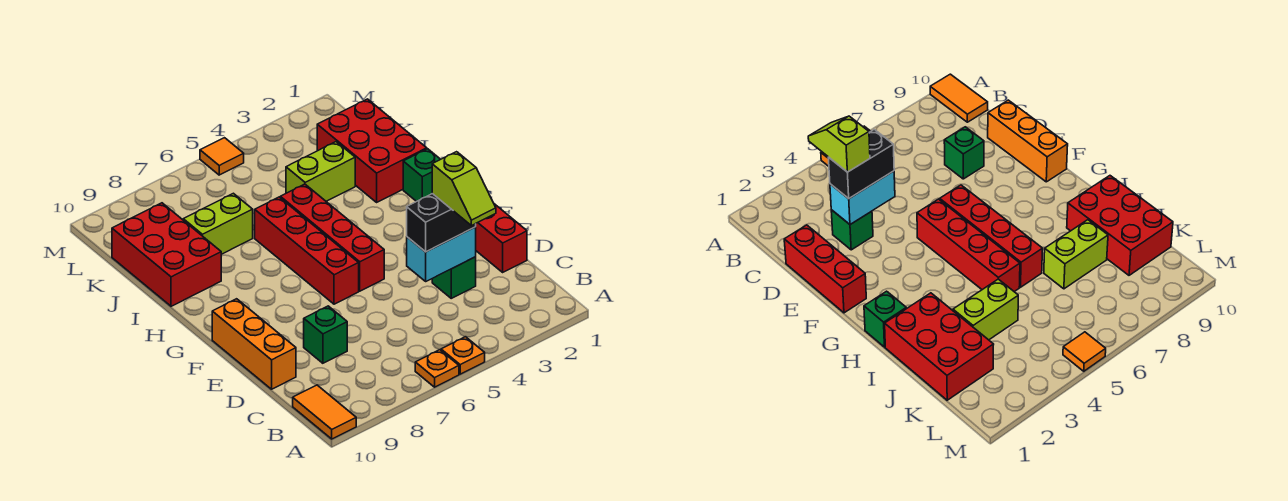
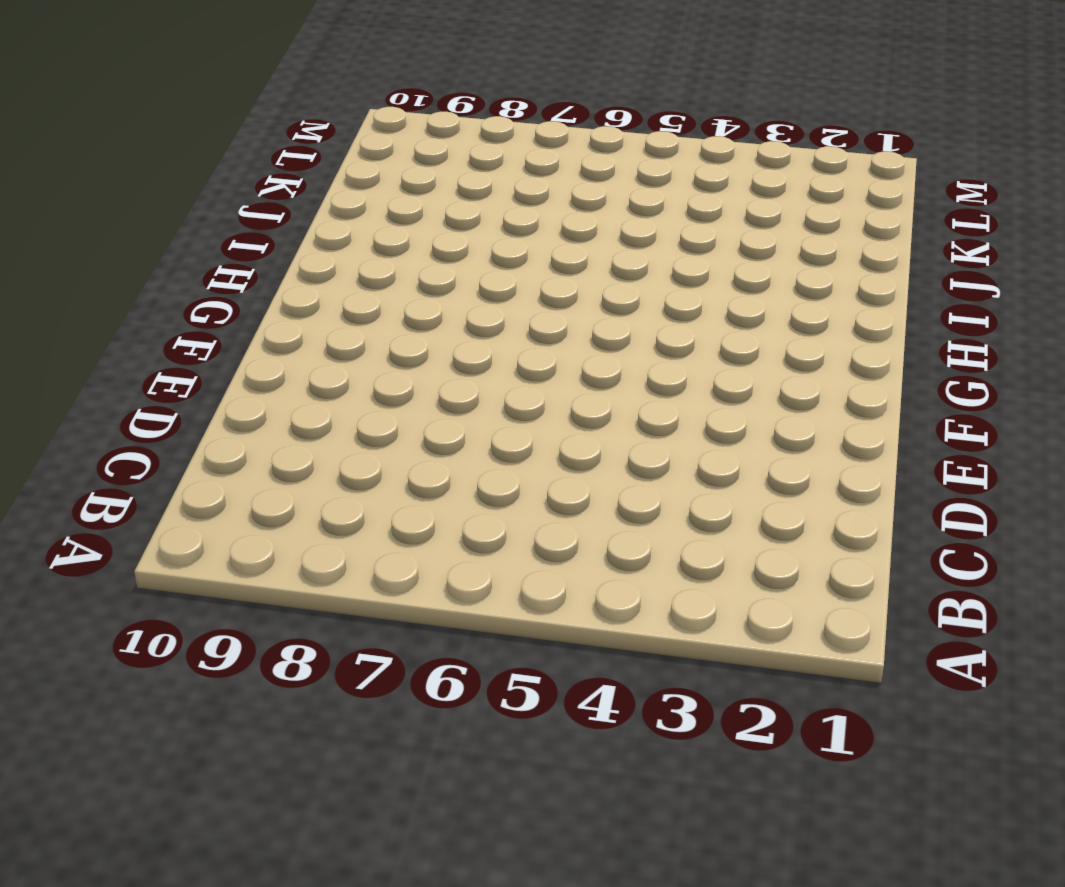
none -> orange 1x1 plate [441,337,485,374]
none -> orange 1x1 plate [415,350,459,387]
none -> orange 1x2 tile [293,385,356,439]

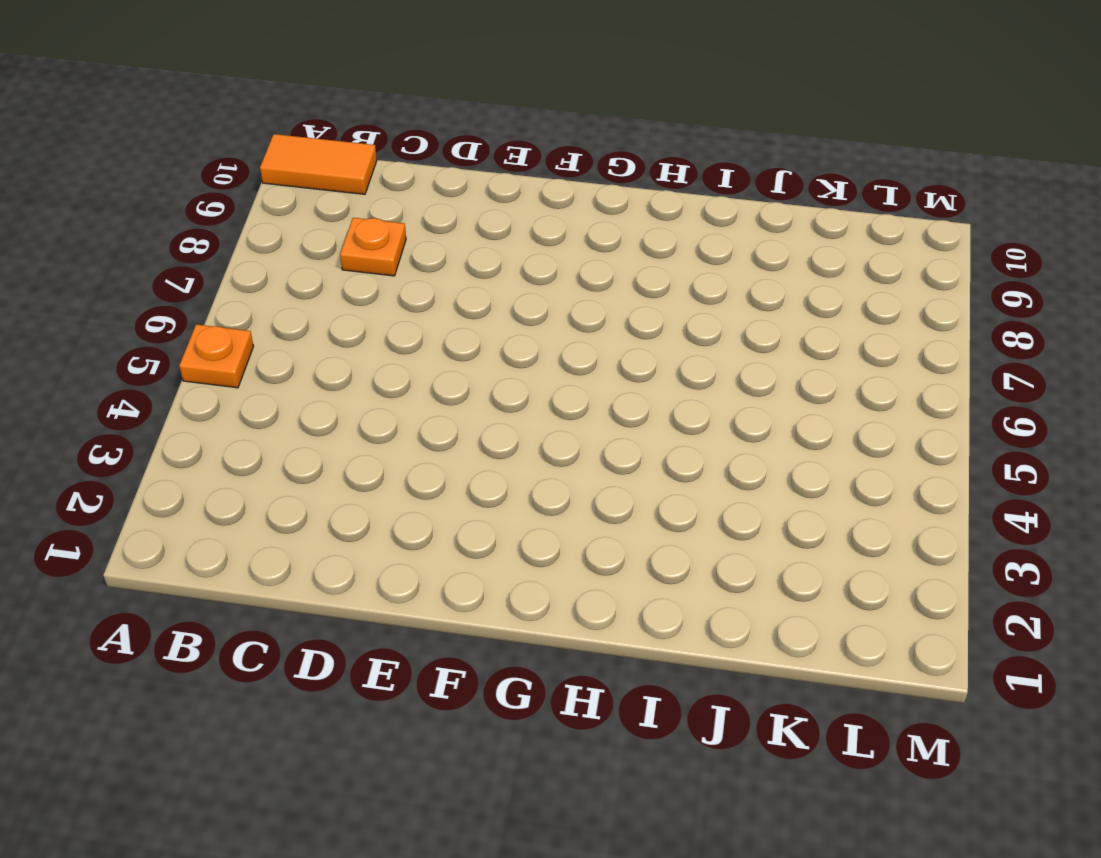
orange 1x1 plate [340,218,406,276] -> orange 1x1 plate moved to [415,350,459,387]
none -> red 1x3 brick [476,204,527,272]
none -> green 1x1 brick [432,257,476,298]
none -> green 1x1 brick [304,306,347,363]

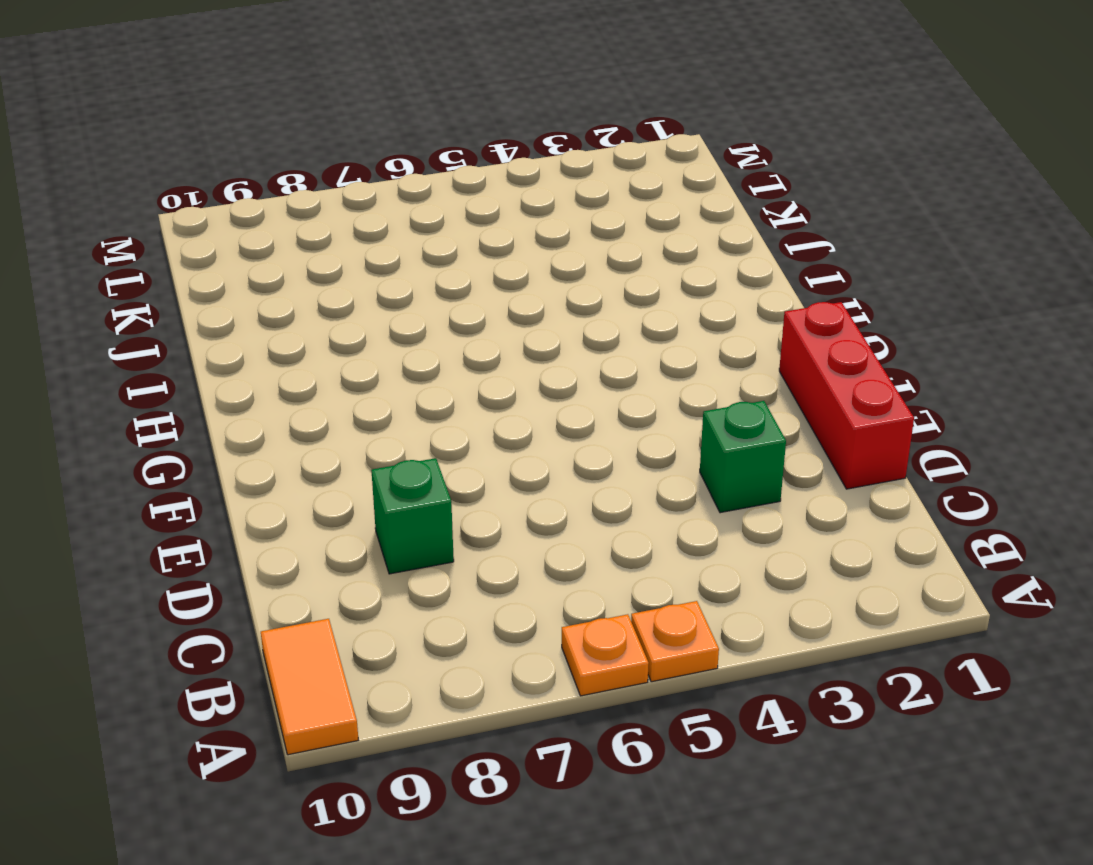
none -> orange 1x3 brick [212,299,296,389]
none -> red 1x4 brick [280,184,384,291]
none -> red 1x4 brick [255,197,359,304]

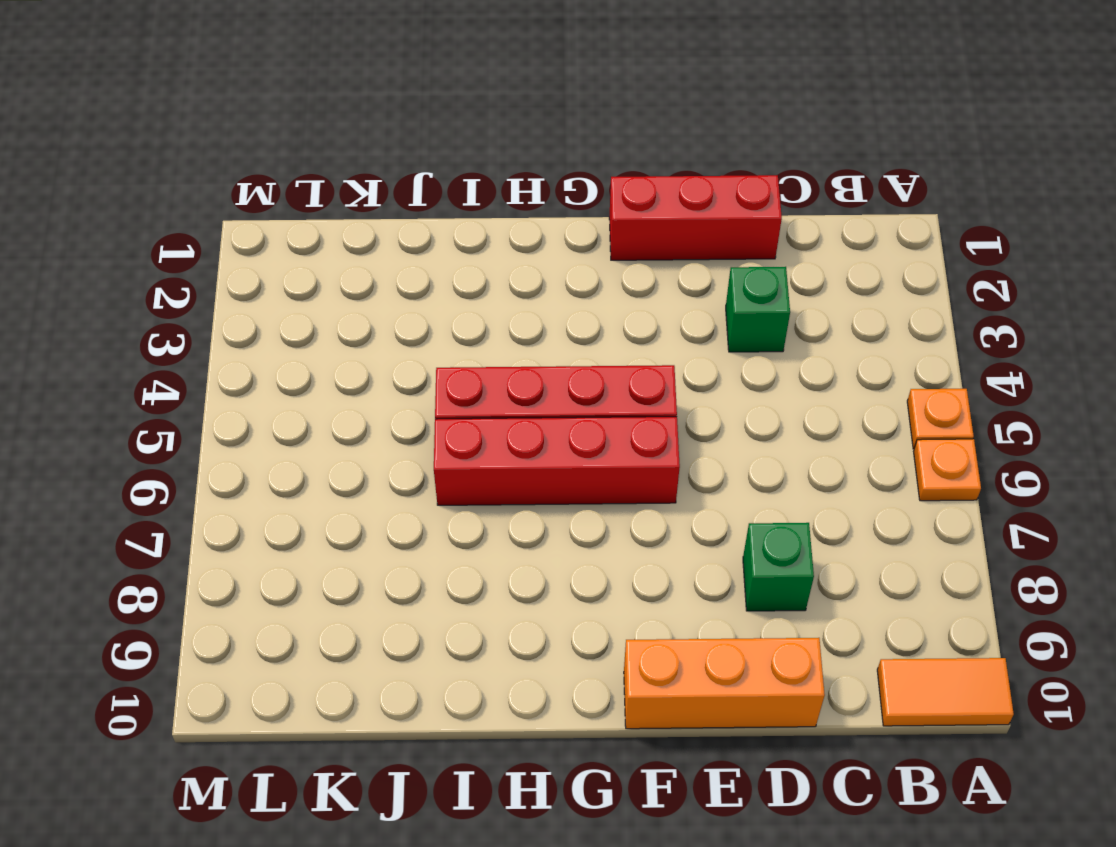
none -> green 1x1 brick [403,149,440,202]
none -> red 2x3 brick [317,99,427,202]
none -> red 2x3 brick [112,203,221,306]

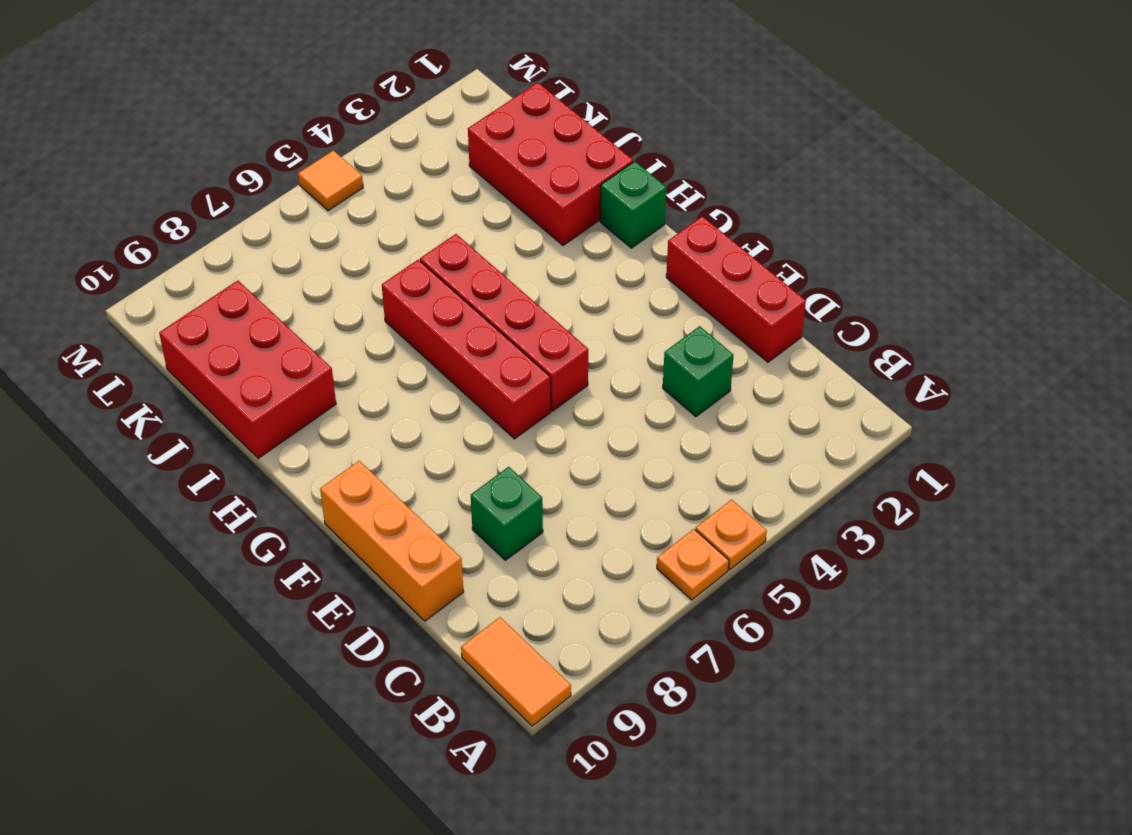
none -> lime 1x2 brick [286,142,355,201]
none -> lime 1x2 brick [183,193,253,254]
none -> cyan 1x2 brick [407,227,476,281]

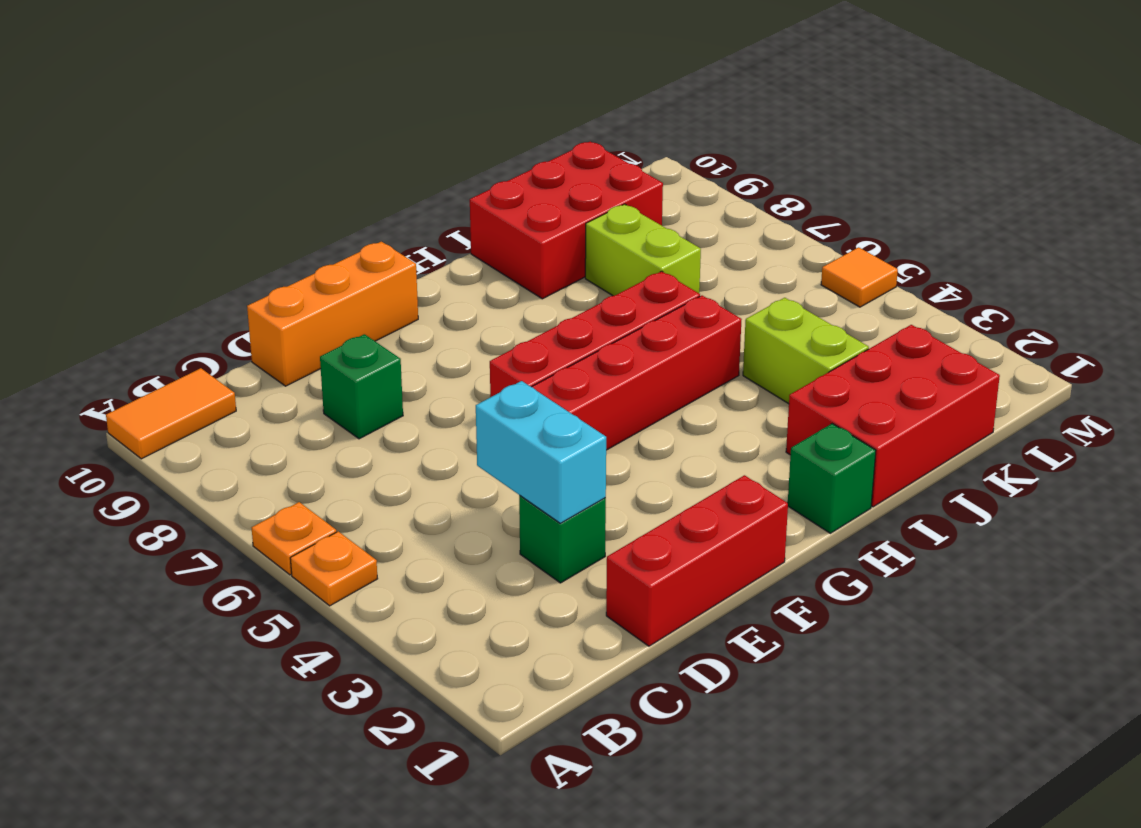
none -> black 1x2 brick [407,194,476,252]
none -> lime 1x2 slope [432,152,496,226]

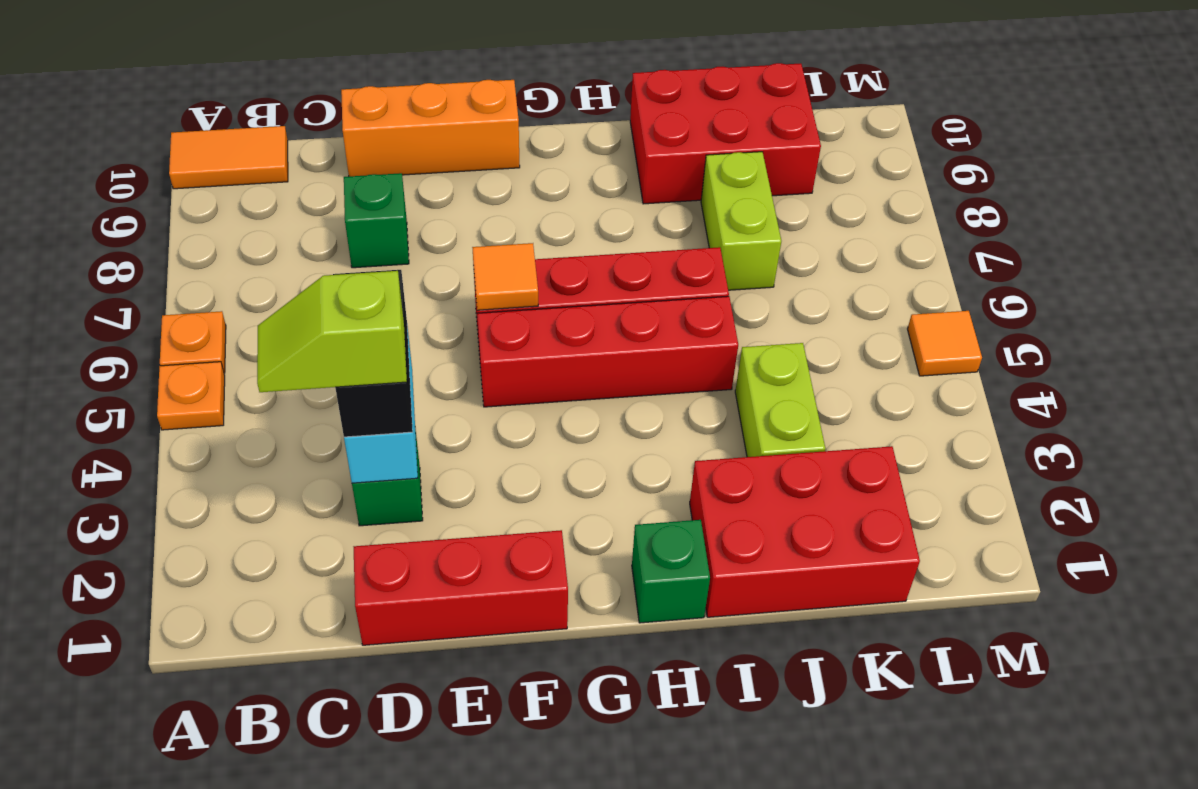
orange 1x1 tile [472,243,538,310] -> none

